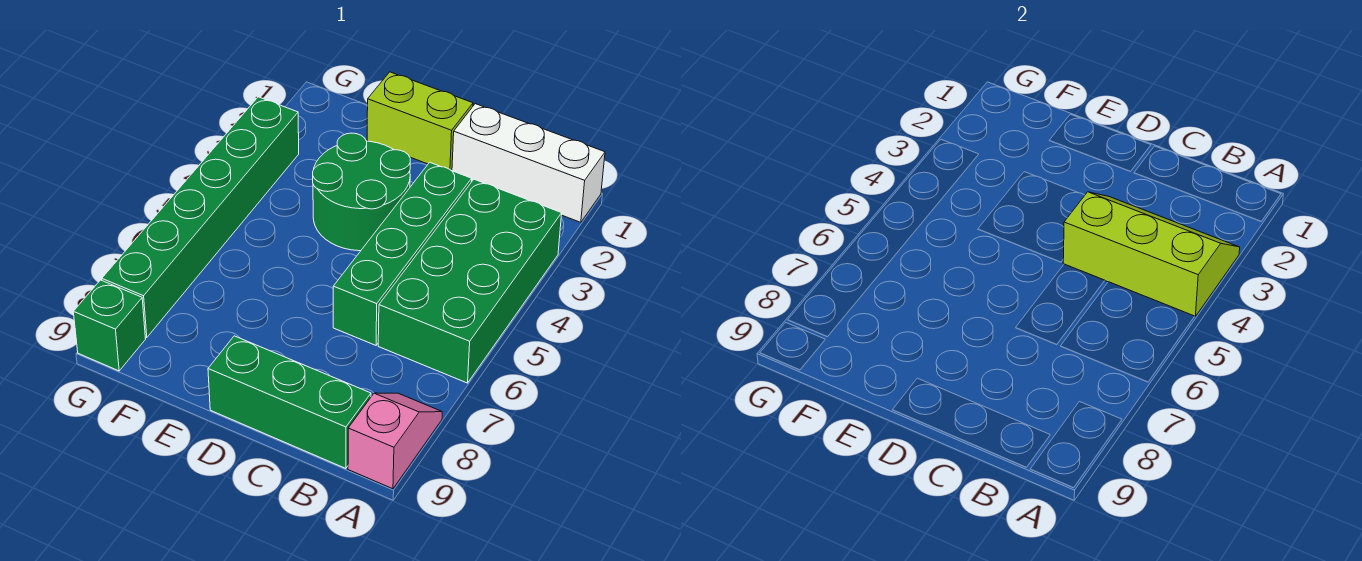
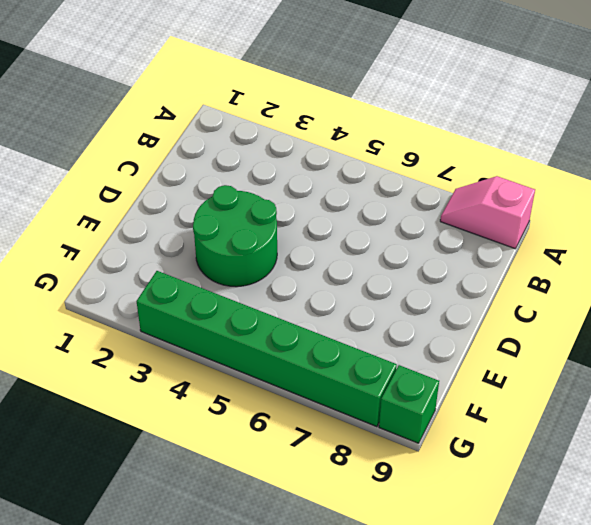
none -> white 1x3 brick [452,104,605,222]
none -> green 2x4 brick [378,179,562,383]

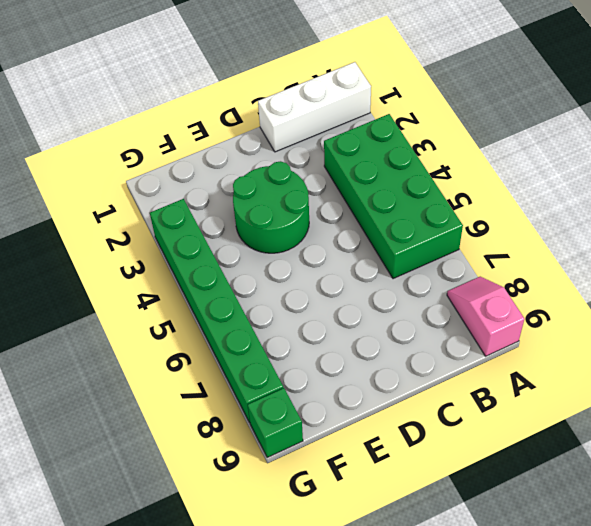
none -> green 1x3 brick [208,336,371,469]
none -> green 1x4 brick [333,162,472,345]

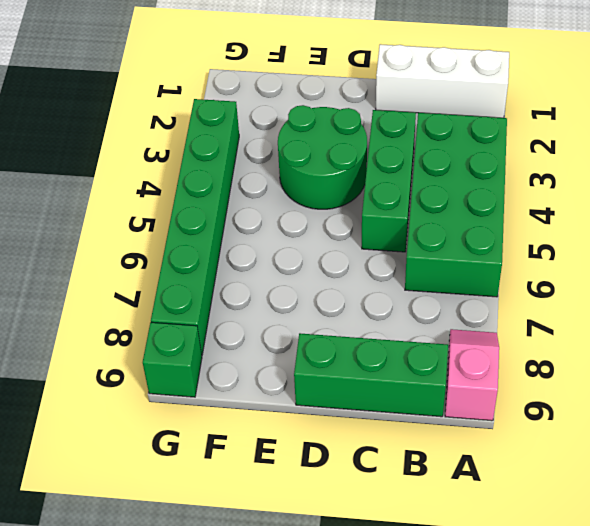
green 1x3 brick [362,110,416,252] -> green 1x4 brick [333,162,472,345]
none -> lime 1x2 brick [367,72,473,170]
none -> lime 2x3 slope [1063,192,1240,316]

